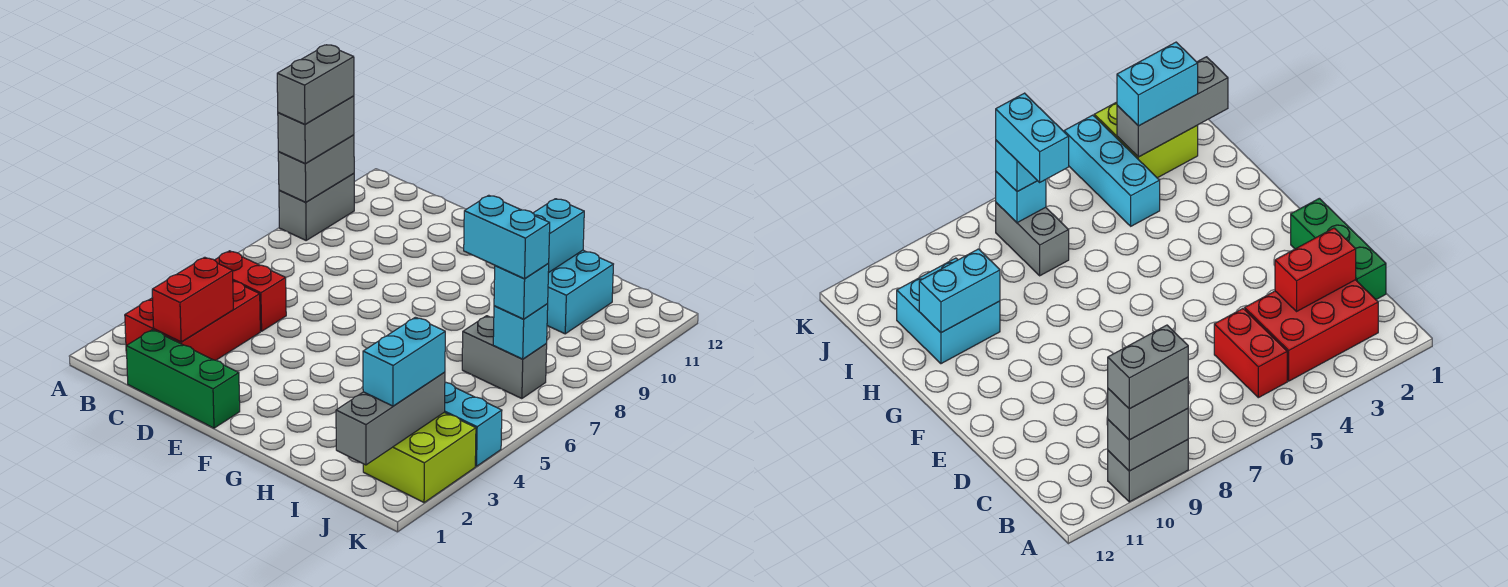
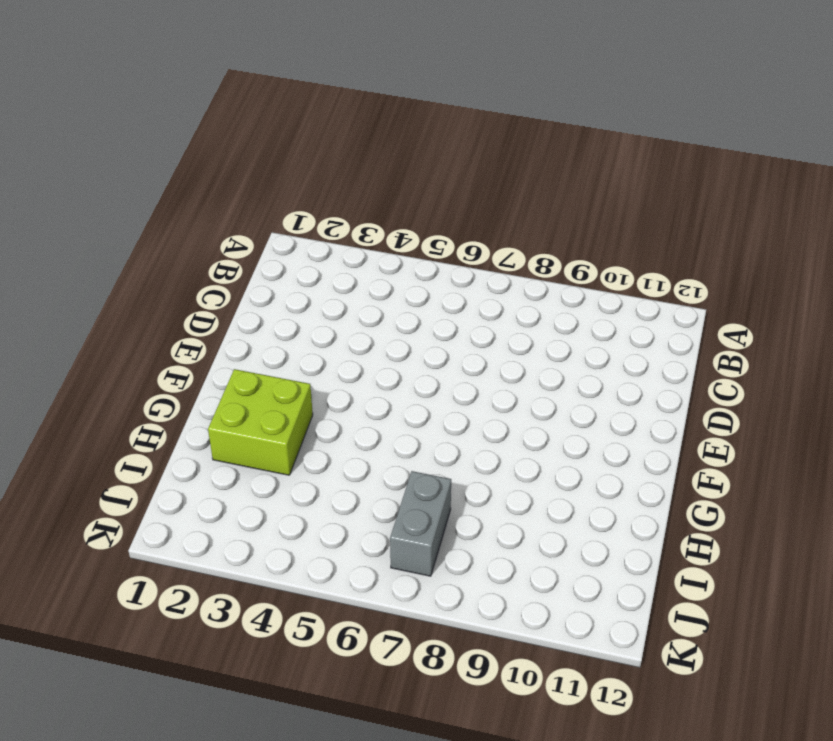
lime 2x2 brick [208,369,313,475] -> lime 2x2 brick moved to [363,413,476,503]
none -> grey 1x2 brick [279,174,354,240]
none -> red 2x3 brick [125,281,260,360]
none -> red 1x2 brick [215,251,286,331]

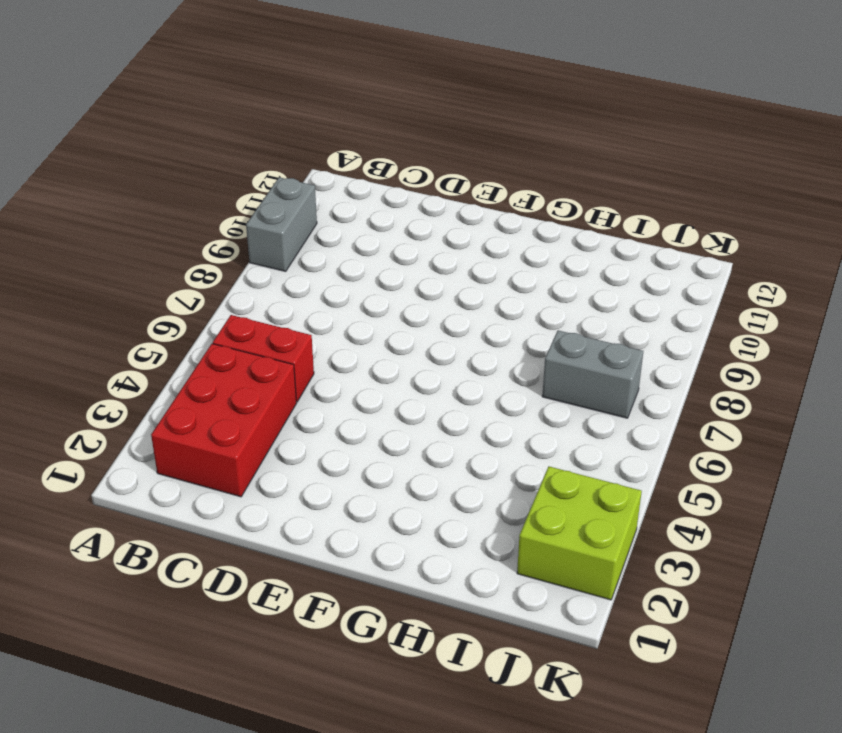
none -> green 1x3 brick [126,330,240,428]
none -> cyan 2x2 brick [547,250,613,334]
none -> cyan 1x3 brick [444,382,502,466]

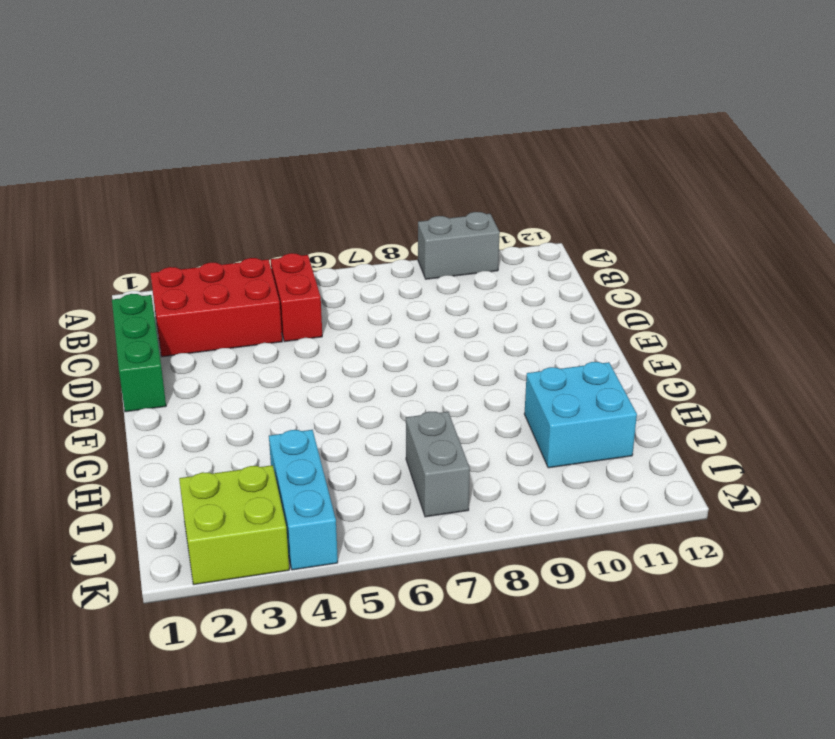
none -> grey 1x2 brick [278,135,354,202]
none -> red 1x2 brick [152,257,233,342]
none -> cyan 1x2 brick [533,199,584,273]

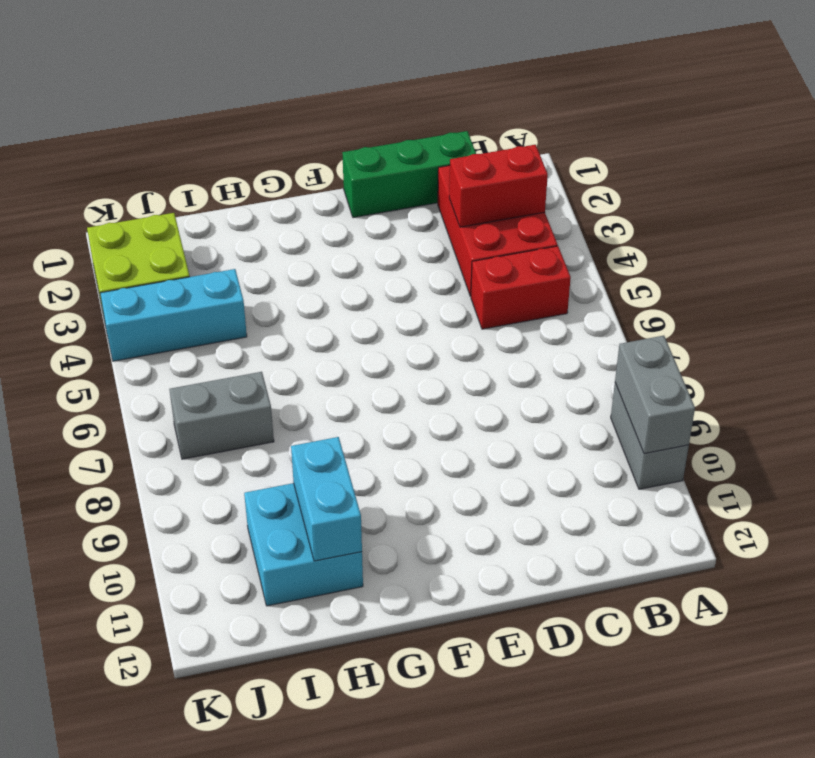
red 1x2 brick [449,145,548,227] -> red 1x2 brick turned to [152,257,233,342]
none -> grey 1x3 brick [336,372,445,465]
none -> cyan 1x1 brick [493,304,548,359]
none -> grey 1x2 brick [278,96,354,163]

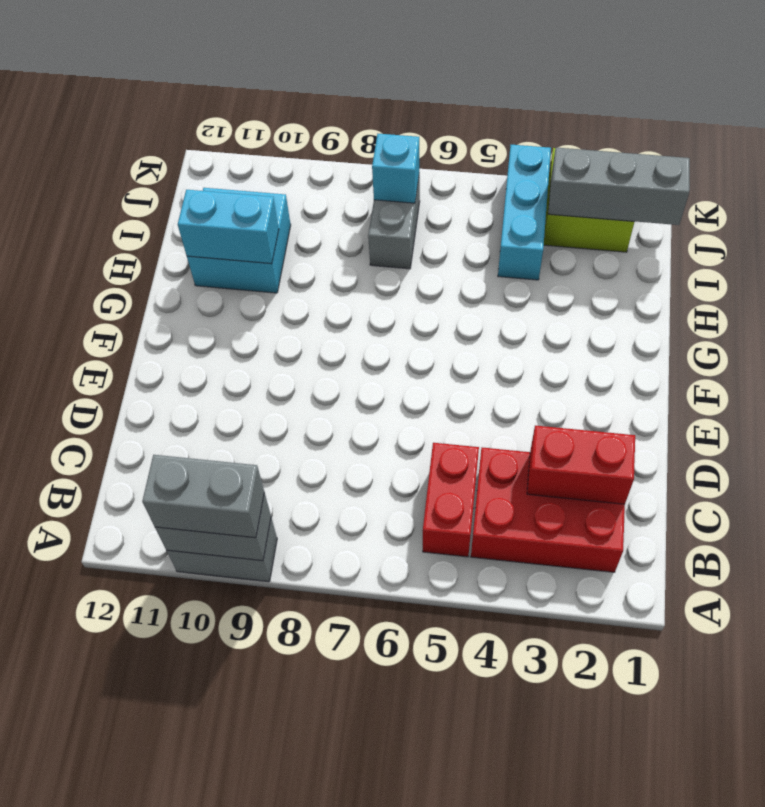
none -> green 1x3 brick [126,330,240,428]
none -> cyan 1x2 brick [363,317,445,406]
none -> cyan 1x1 brick [494,264,549,319]

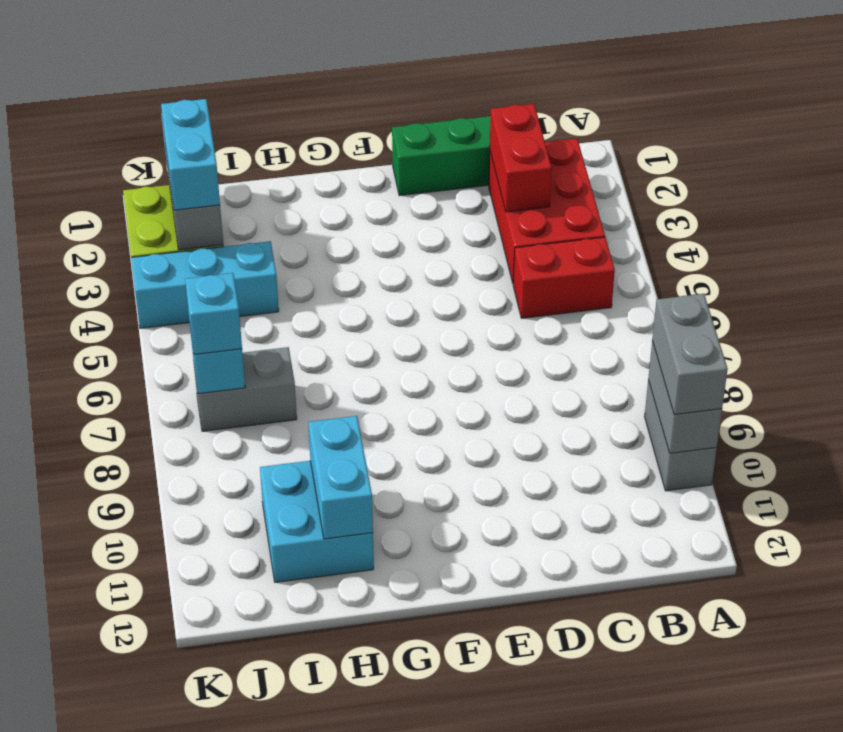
none -> grey 1x2 brick [277,45,354,124]
none -> cyan 1x2 brick [464,195,550,279]

